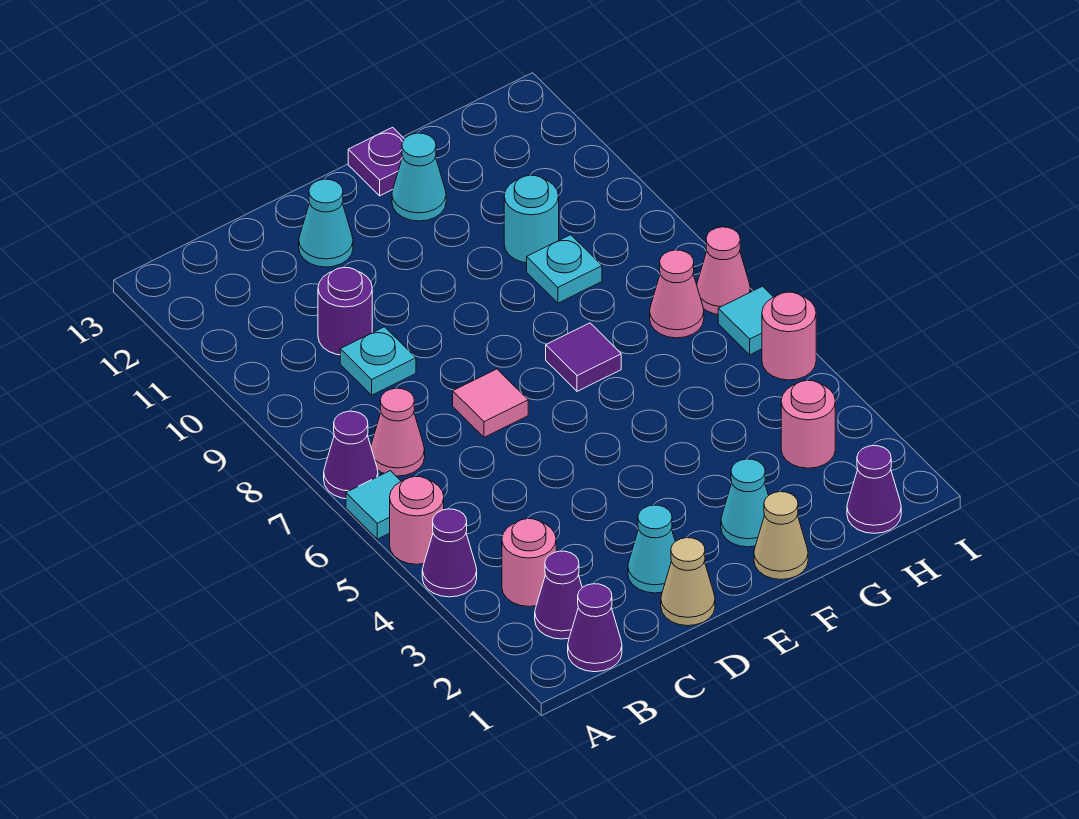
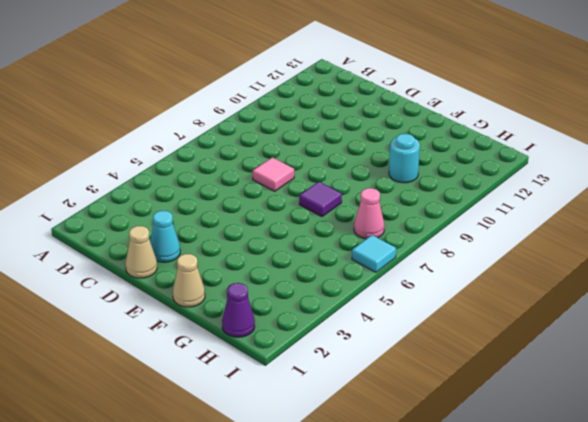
none -> purple 1x1 cone [422,509,477,597]
none -> pink 1x1 round brick [390,477,444,564]
none -> cyan 1x1 tile [346,471,401,539]

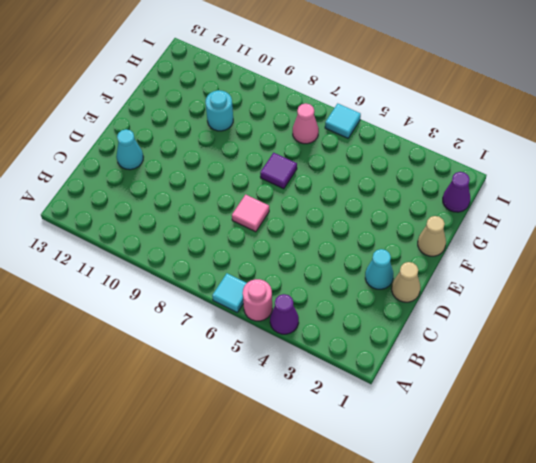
none -> purple 1x1 cone [324,411,378,499]
none -> purple 1x1 cone [568,584,622,672]
none -> purple 1x1 cone [535,551,582,639]

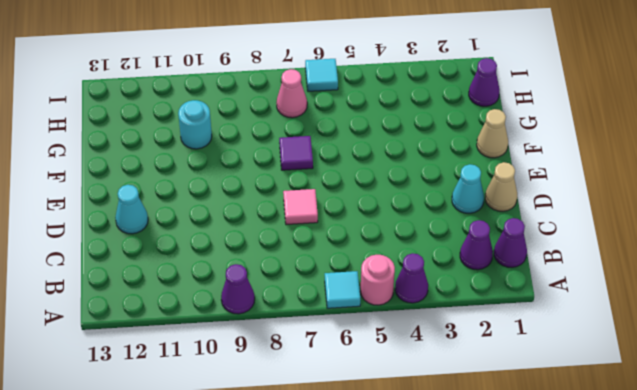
purple 1x1 cone [221,264,255,314] -> purple 1x1 cone moved to [324,411,378,499]
none -> pink 1x1 round brick [502,519,556,607]
none -> pink 1x1 cone [371,388,425,476]
none -> cyan 1x1 plate [340,327,416,395]

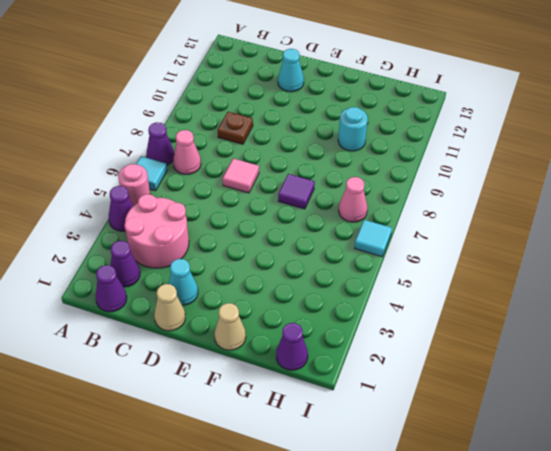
pink 2x2 round brick [124,194,189,268] -> pink 1x1 round brick [502,519,556,607]
brown 1x1 plate [218,112,253,144] -> cyan 1x1 plate [340,327,416,395]
none -> purple 1x1 round brick [318,268,372,355]
none -> cyan 1x1 cone [721,459,769,547]
none -> cyan 1x1 cone [392,133,446,221]

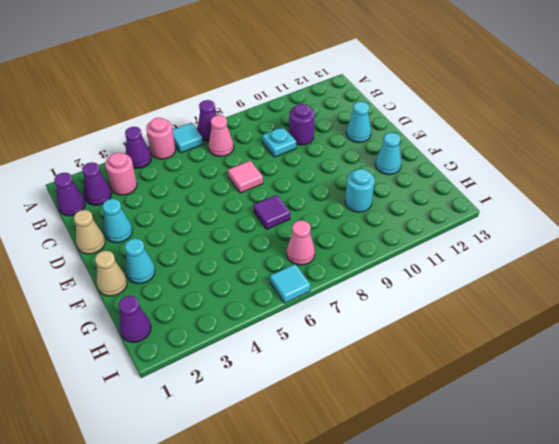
none -> purple 1x1 plate [348,127,404,196]
none -> cyan 1x1 plate [527,235,602,303]
none -> pink 1x1 round brick [781,380,835,468]

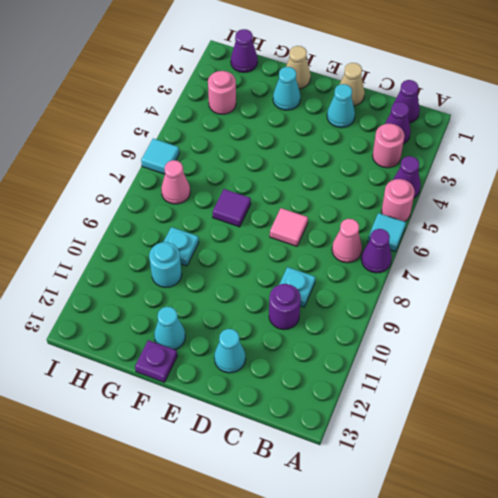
none -> pink 1x1 round brick [762,292,816,380]
none -> pink 1x1 cone [697,227,750,314]

